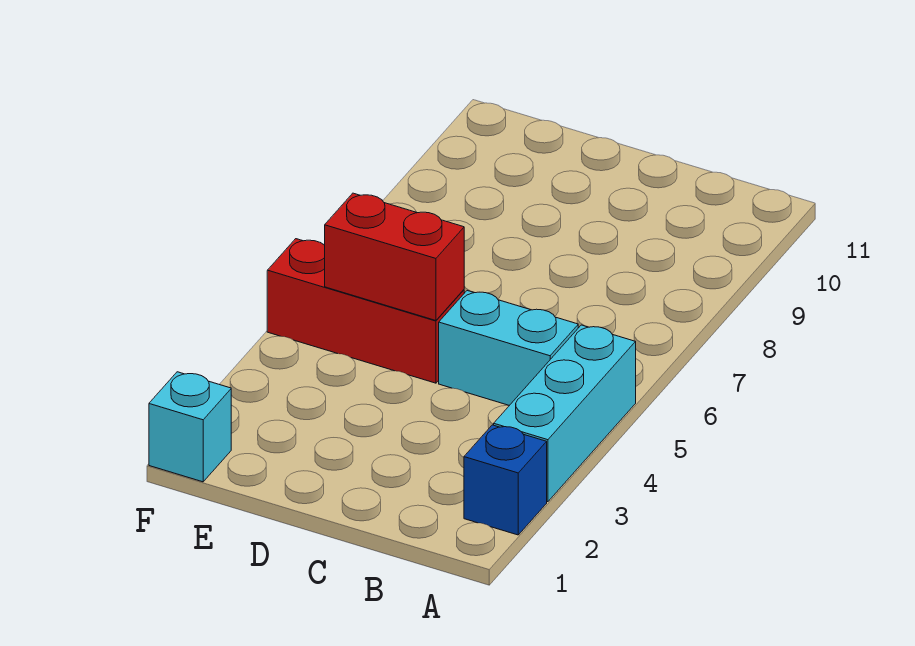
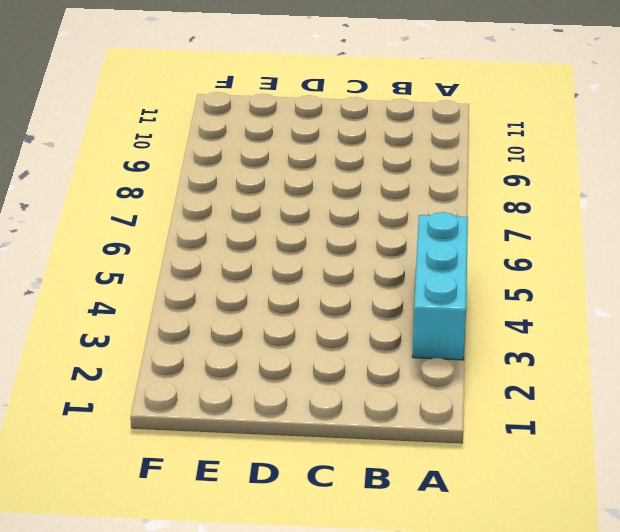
none -> blue 1x1 brick [464,425,547,535]
none -> cyan 1x2 brick [439,291,578,405]

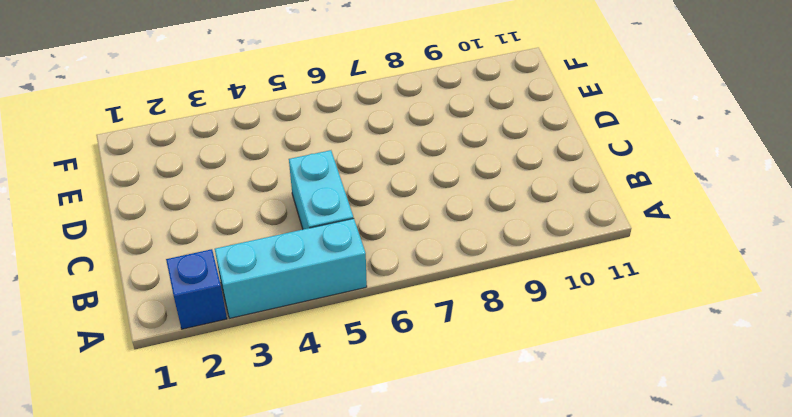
none -> red 1x3 brick [267,239,464,383]
none -> cyan 1x1 brick [149,372,231,482]

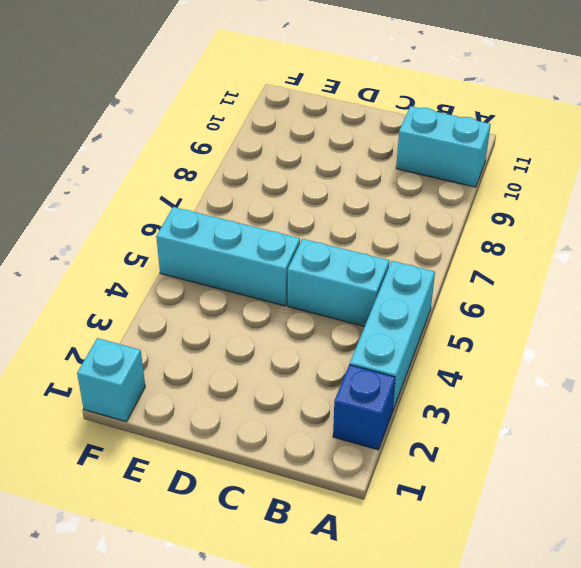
cyan 1x2 brick [396,106,491,187] -> none
cyan 1x3 brick [156,207,300,306] -> red 1x3 brick [267,239,464,383]
none -> red 1x2 brick [325,193,464,320]

